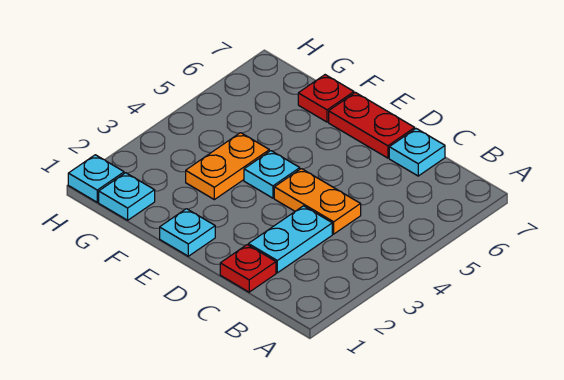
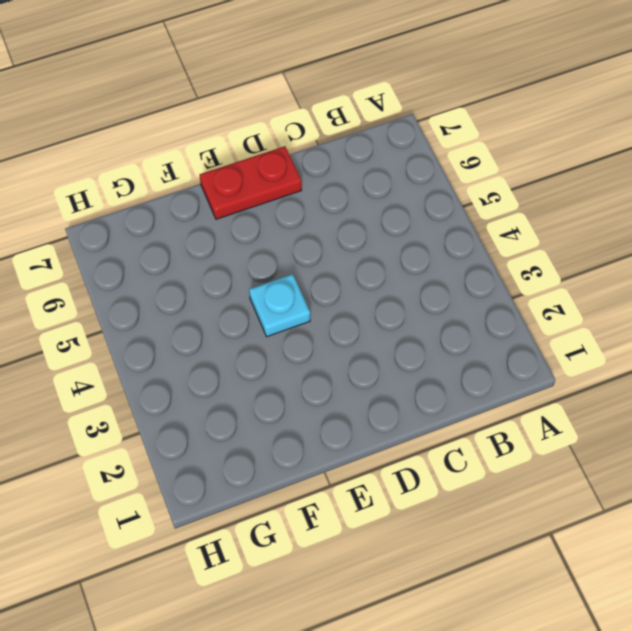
none -> red 1x1 plate [220,245,276,292]
none -> cyan 1x2 plate [248,206,332,273]

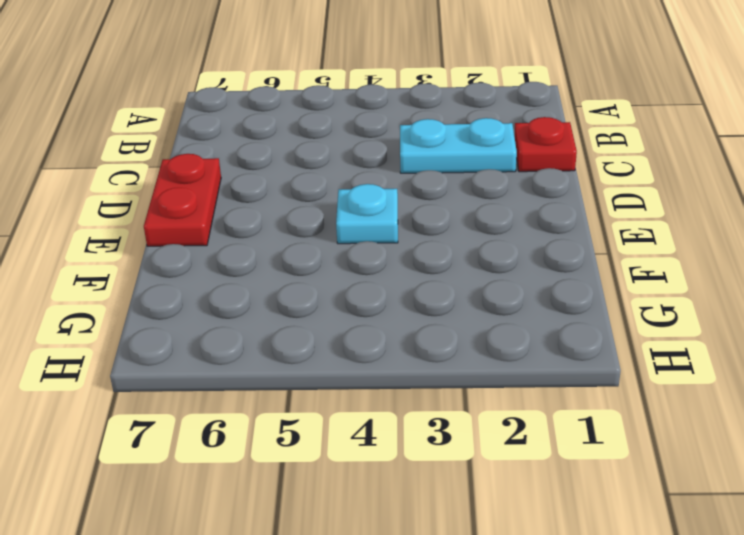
none -> orange 1x2 plate [274,169,361,234]
none -> cyan 1x1 plate [389,129,445,176]

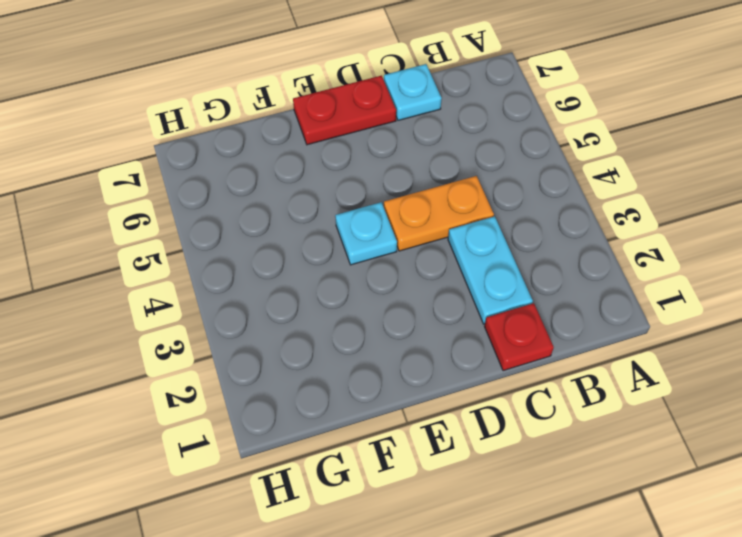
none -> cyan 1x1 plate [160,209,215,256]
none -> orange 1x2 plate [186,133,269,200]

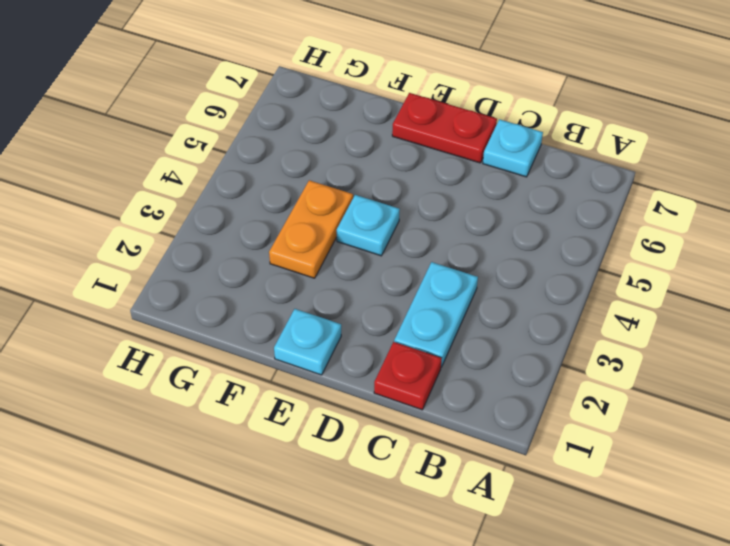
none -> orange 1x2 plate [274,169,361,234]
none -> red 1x1 plate [298,75,354,122]

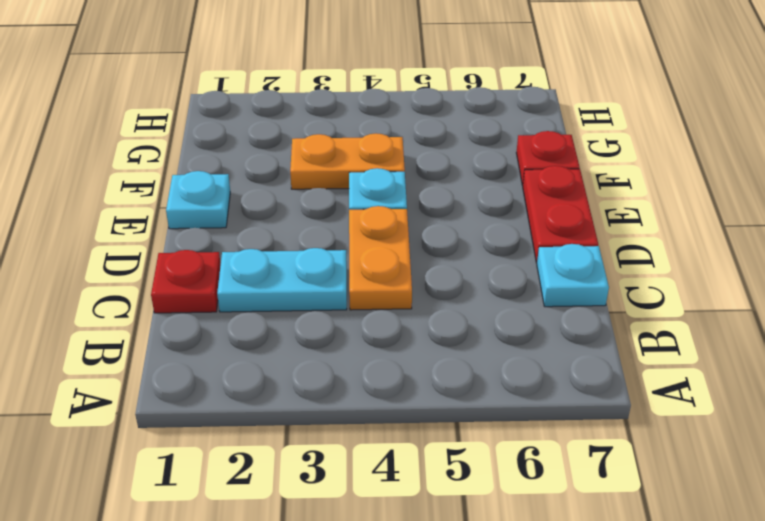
none -> cyan 1x1 plate [99,173,155,220]
none -> cyan 1x1 plate [68,155,124,202]

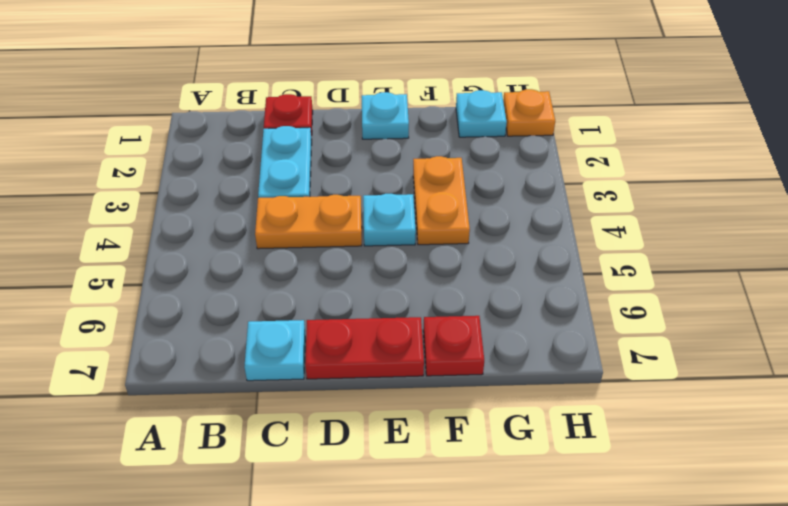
orange 1x1 plate [503,89,555,136] -> cyan 1x1 plate [68,155,124,202]

